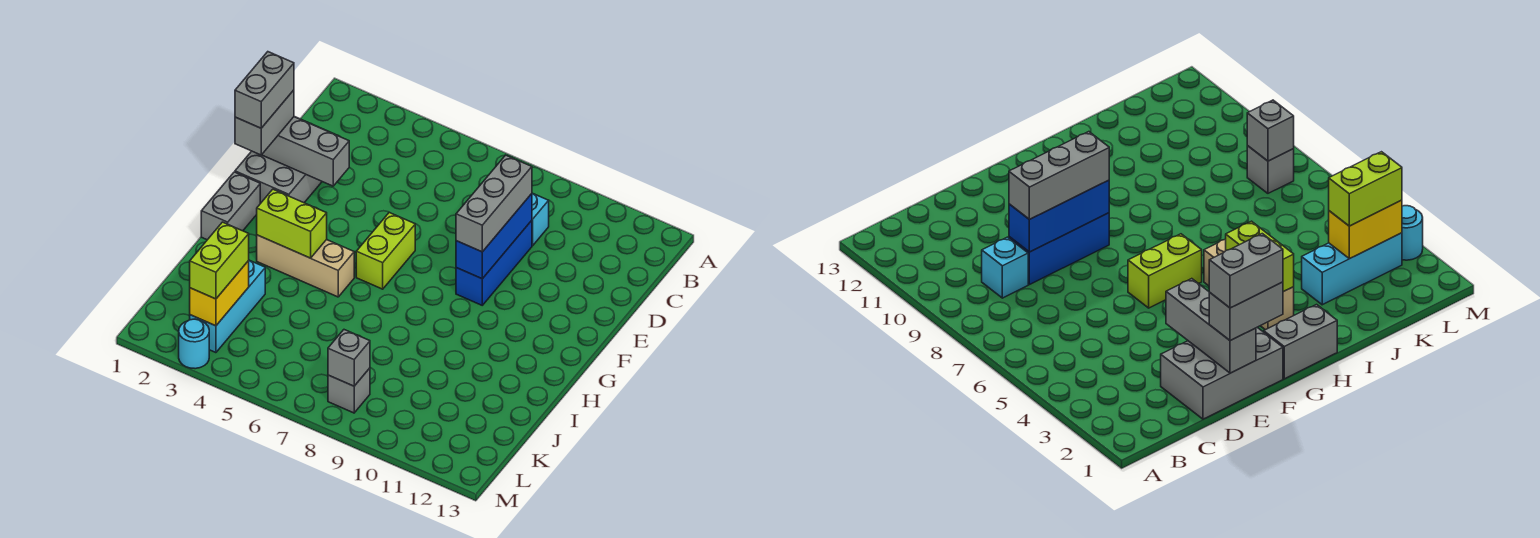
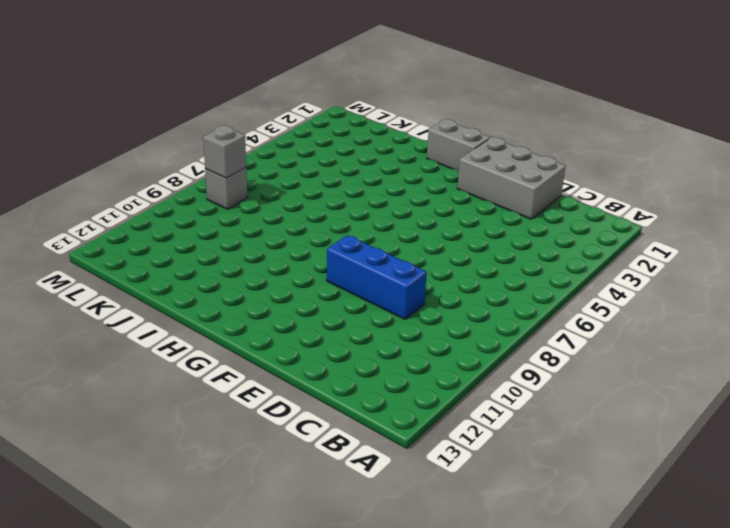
none -> cyan 1x1 brick [532,193,549,246]
none -> lime 1x2 brick [356,213,415,289]
none -> tan 1x3 brick [257,235,354,297]

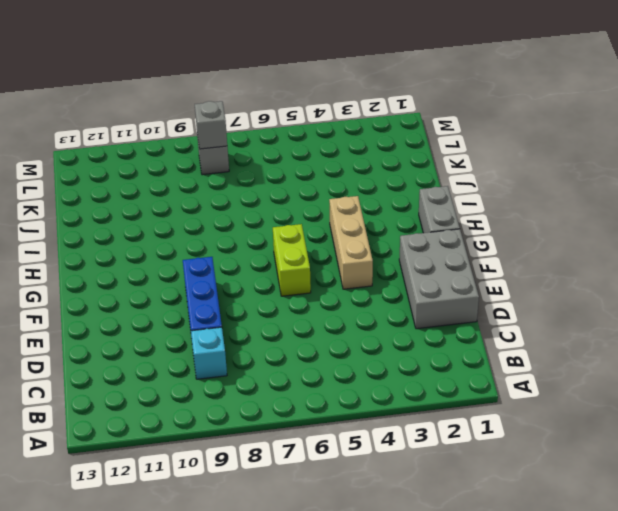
tan 1x3 brick [329,196,373,289] -> tan 1x3 brick turned to [257,235,354,297]
none -> cyan 1x3 brick [190,260,265,353]
none -> cyan 1x1 round brick [179,319,209,369]
none -> blue 1x3 brick [456,194,532,279]

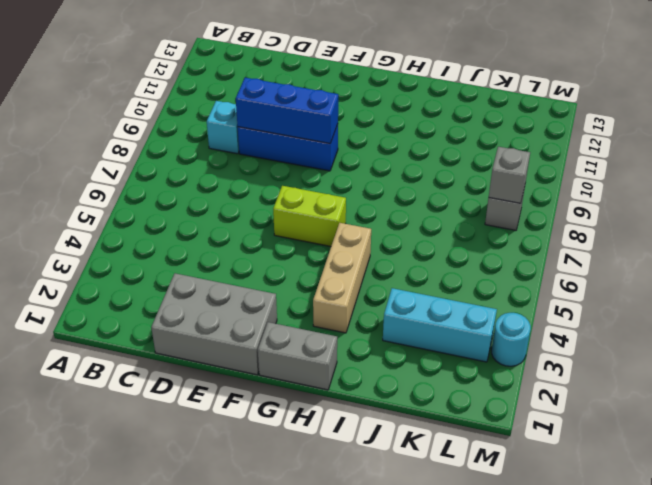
none -> grey 1x3 brick [262,117,349,186]
none -> lime 1x2 brick [257,189,327,258]
none -> yellow 1x2 brick [190,261,249,326]

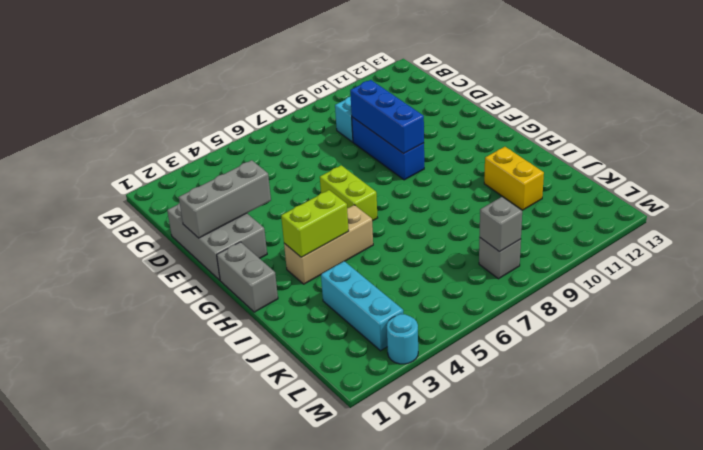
yellow 1x2 brick [484,147,544,210] -> yellow 1x2 brick moved to [190,261,249,326]
none -> grey 1x3 brick [456,155,532,252]
none -> grey 1x2 brick [235,90,294,155]
none -> lime 1x2 brick [190,222,249,299]

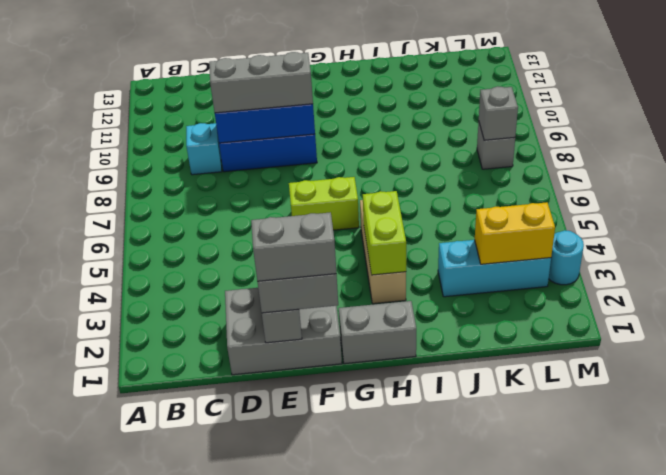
none -> lime 1x2 brick [190,222,249,299]

